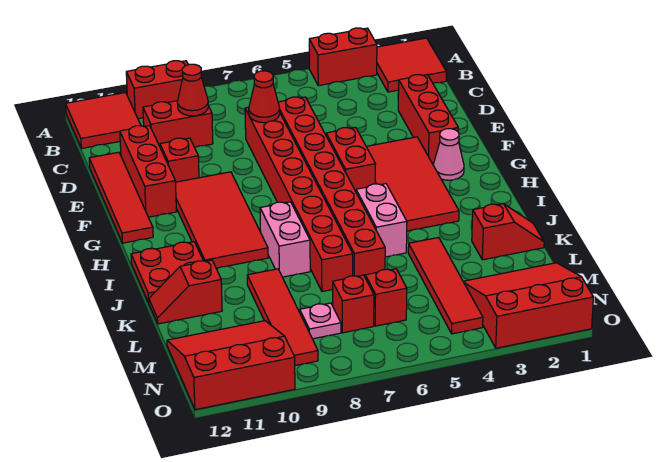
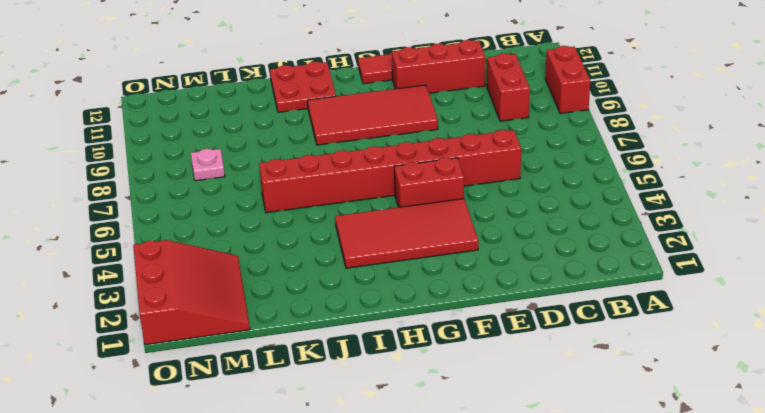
none -> red 2x2 tile [377,38,446,92]
none -> red 1x2 brick [309,28,377,86]
none -> red 2x2 tile [66,93,141,148]

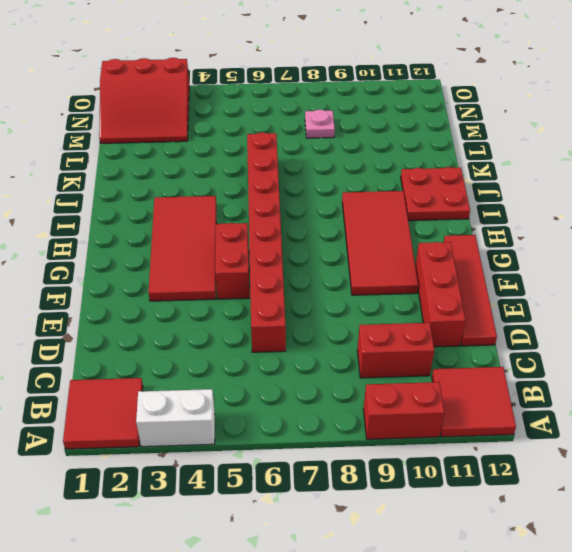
white 1x2 brick [136,389,215,447] -> red 1x2 brick [309,28,377,86]
none -> red 1x3 brick [398,75,458,163]
none -> red 1x8 brick [245,107,353,291]
none -> red 1x1 brick [160,138,199,182]

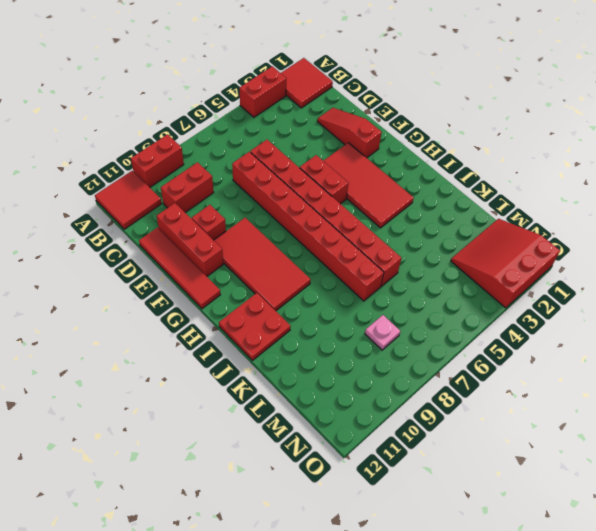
red 1x3 slope [317,108,382,158] -> red 1x3 brick [398,75,458,163]
none -> pink 1x1 cone [433,129,464,180]
none -> pink 1x2 brick [356,184,407,257]
none -> pink 1x2 brick [260,202,310,277]

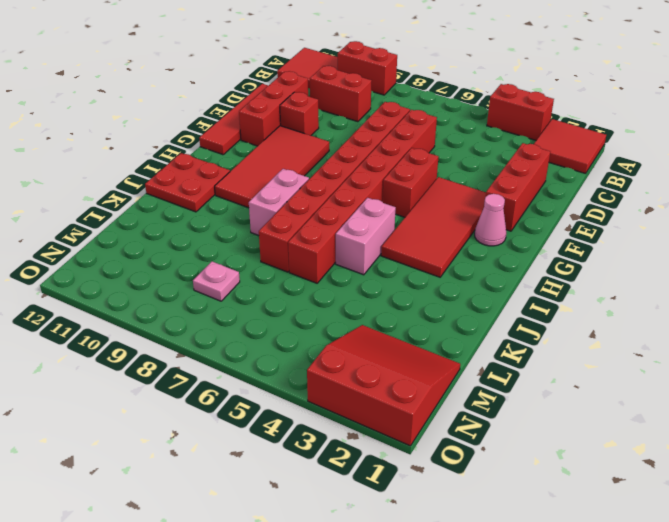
none -> red 1x2 slope [472,204,544,260]
none -> red 1x4 tile [408,237,483,334]
none -> red 1x4 tile [247,269,318,366]

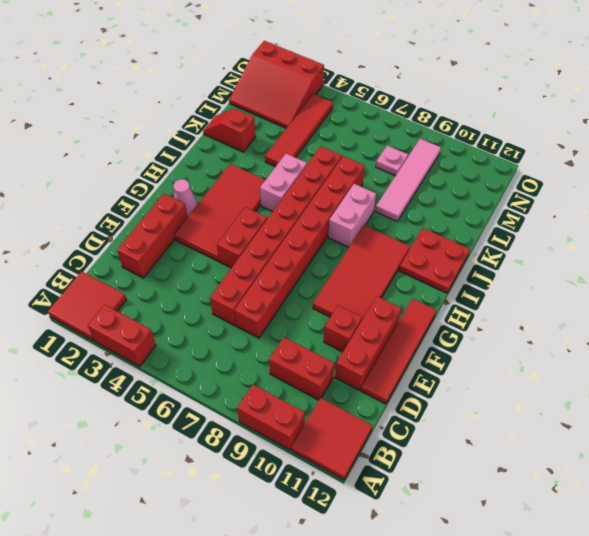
pink 1x4 tile [375,139,441,221] -> red 1x4 tile [247,269,318,366]
none -> red 1x2 slope [149,260,222,324]
none -> red 1x1 brick [365,269,407,326]
none -> red 1x1 brick [333,275,374,333]

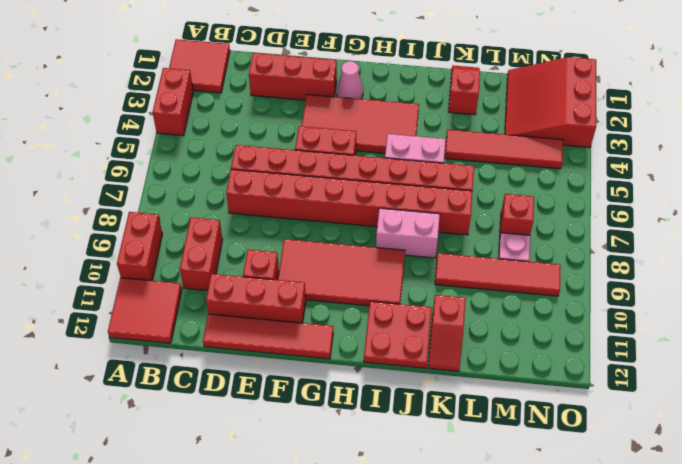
none -> red 1x1 brick [365,269,407,326]
none -> red 3x3 slope [167,321,295,410]
none -> red 1x1 cone [177,64,208,116]

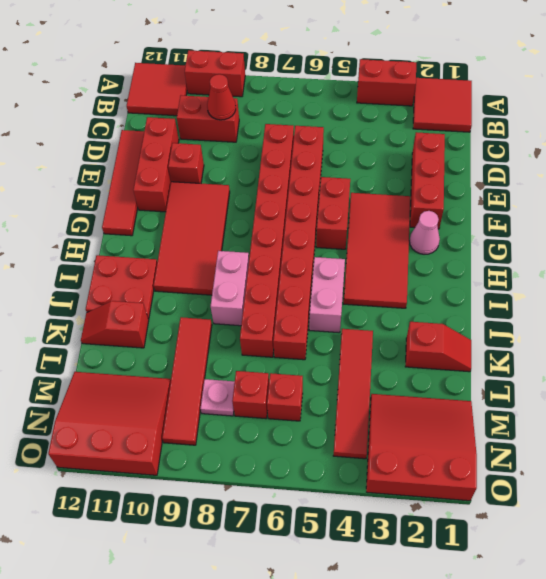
none -> red 1x1 cone [249,71,280,123]

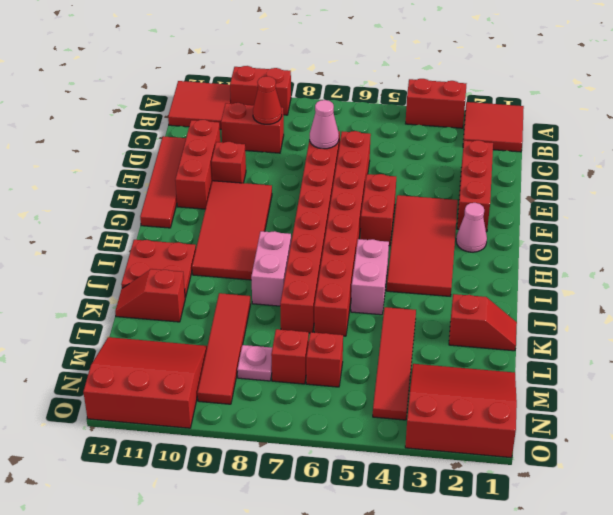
pink 1x1 cone [310,100,339,149] -> red 1x1 cone [249,71,280,123]

